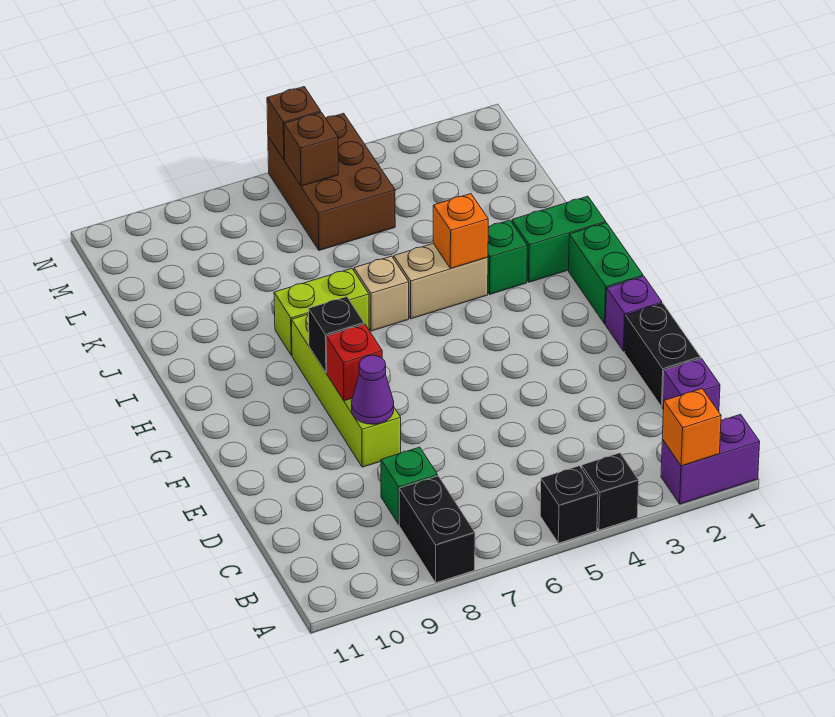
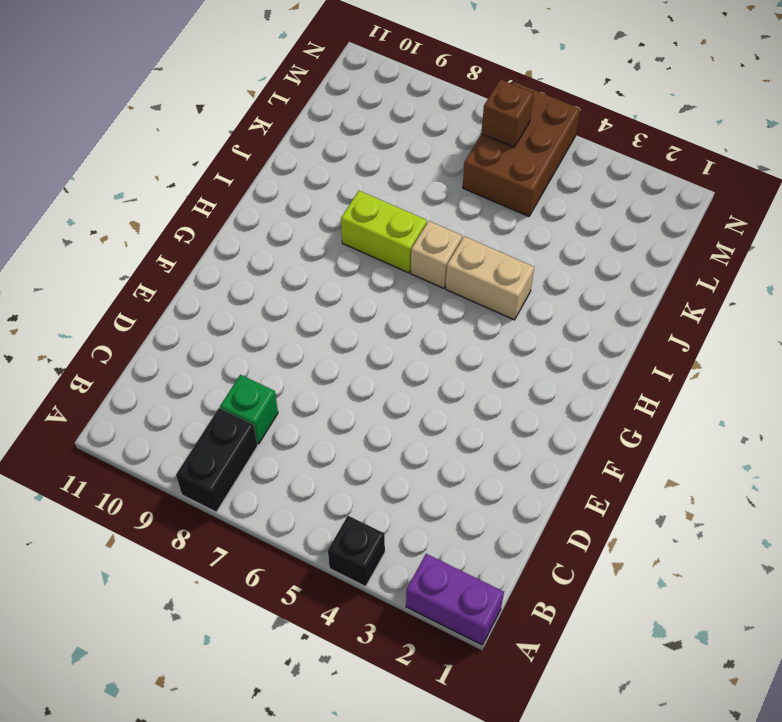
none -> black 1x1 brick [540,466,598,543]
none -> purple 1x1 brick [662,358,720,412]
none -> black 1x2 brick [624,303,701,407]

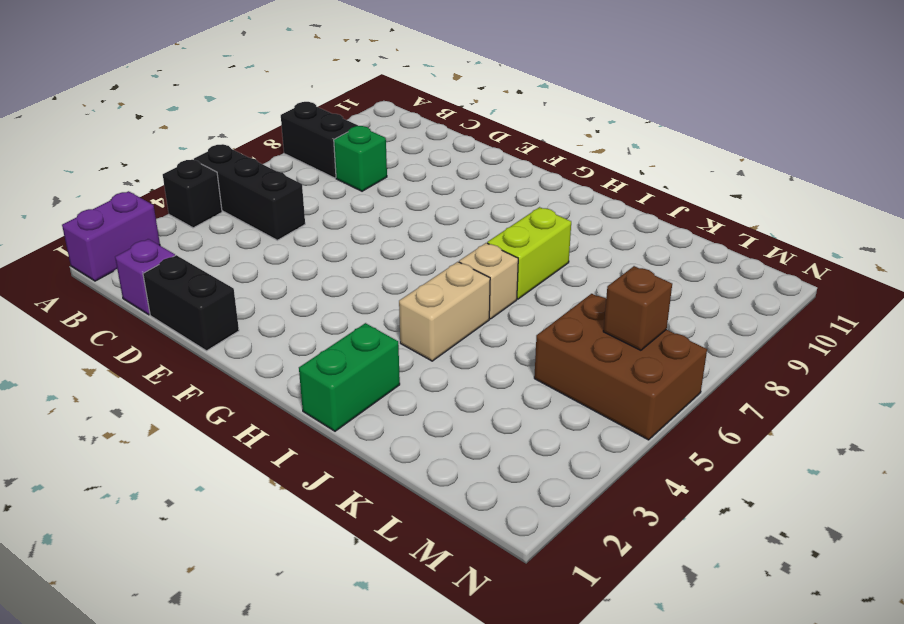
black 1x3 brick [194,144,305,240] -> black 1x1 brick [540,466,598,543]
none -> lime 1x4 brick [292,314,401,467]
none -> purple 1x1 brick [606,276,662,351]
none -> green 1x2 brick [569,223,643,324]

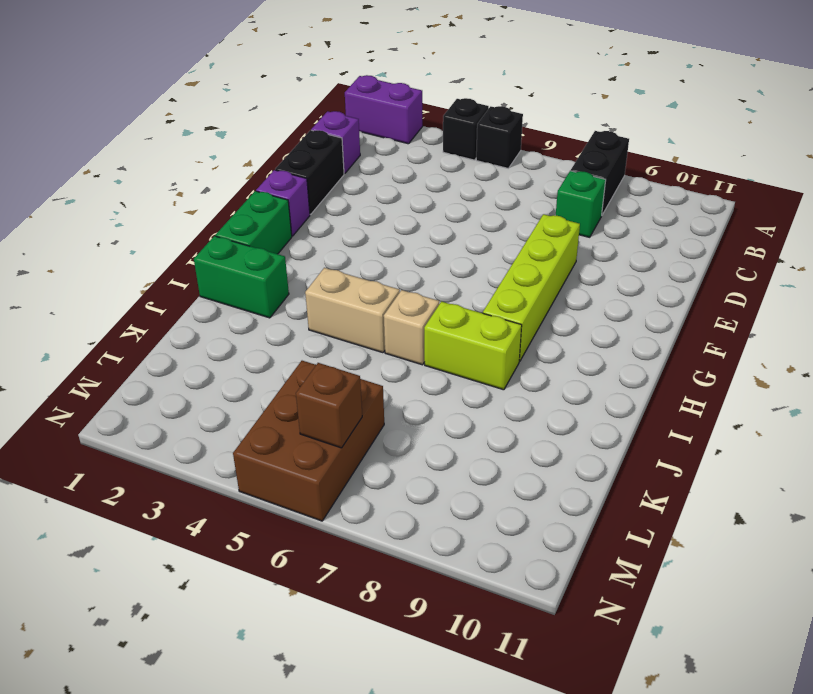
none -> green 1x1 brick [488,220,527,294]
none -> orange 1x1 brick [662,389,721,466]
none -> purple 1x1 cone [352,355,394,424]

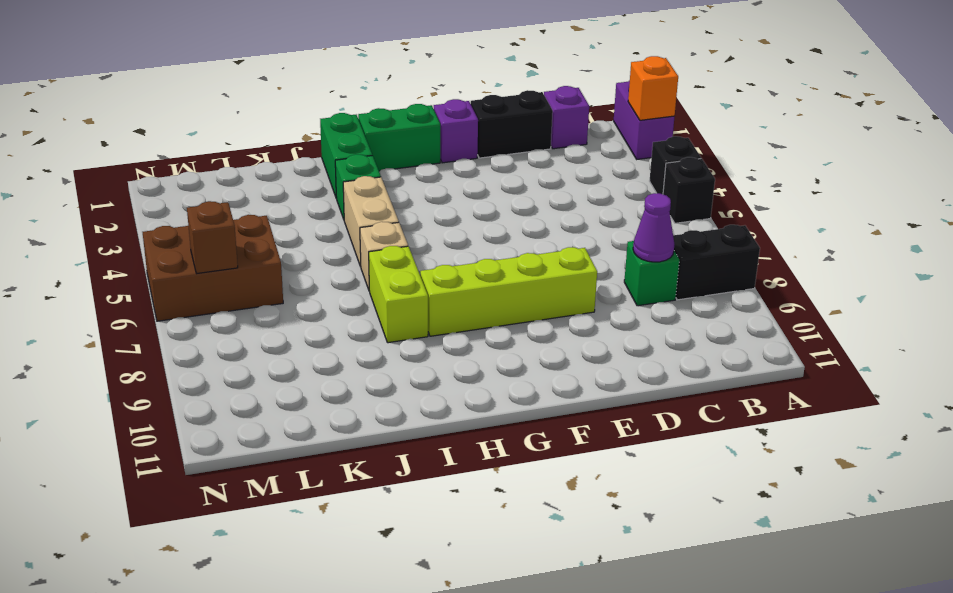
purple 1x1 cone [633,193,674,262] -> purple 1x1 cone moved to [352,355,394,424]
none -> red 1x1 brick [326,324,382,401]
none -> black 1x1 brick [309,297,364,373]
none -> orange 1x1 brick [433,194,488,268]

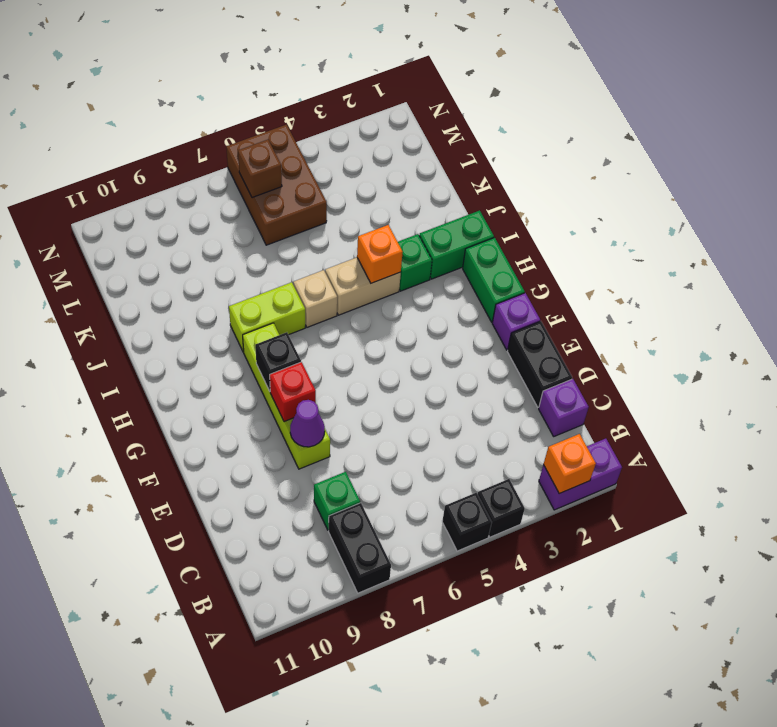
none -> brown 1x1 brick [267,87,321,160]

